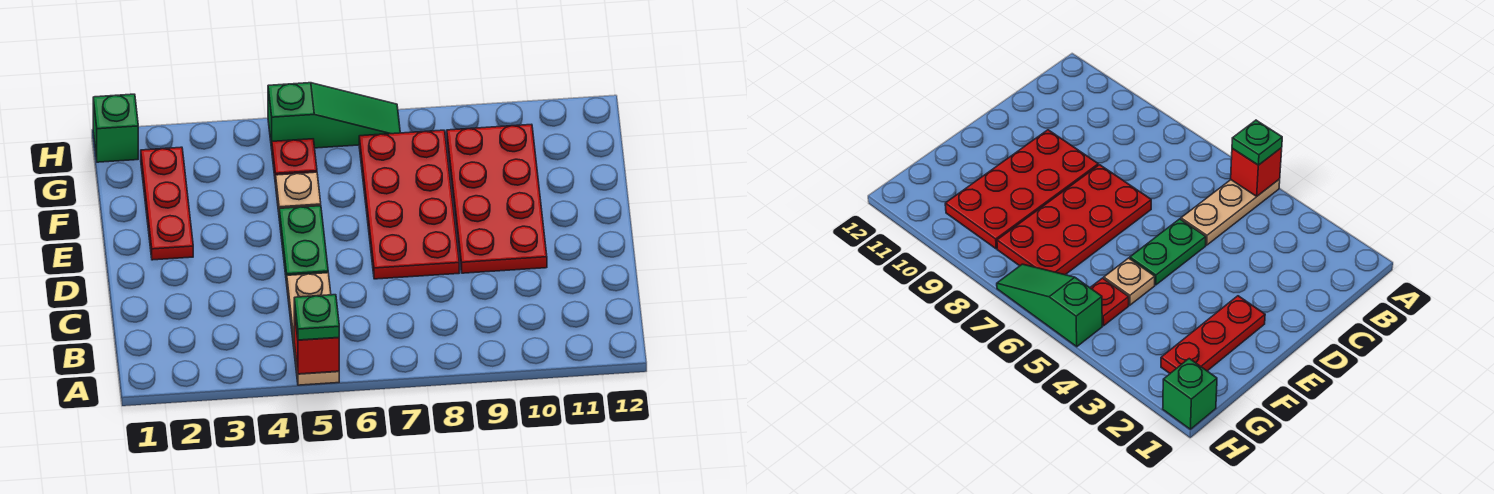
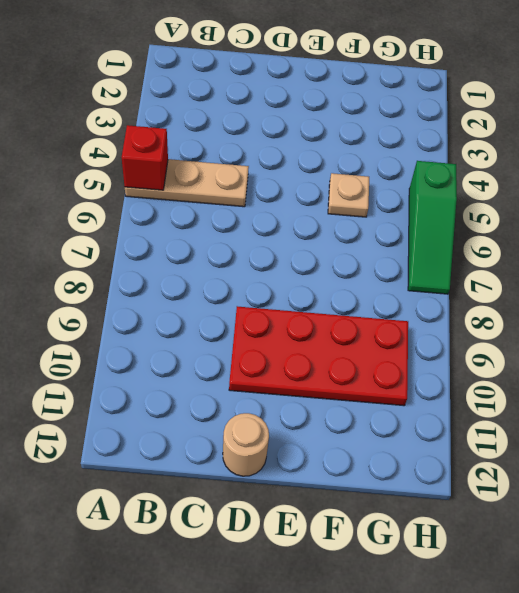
tan 1x1 round brick [223,413,269,476] -> none
none -> green 1x2 plate [279,206,328,283]
none -> red 2x4 plate [359,130,459,279]

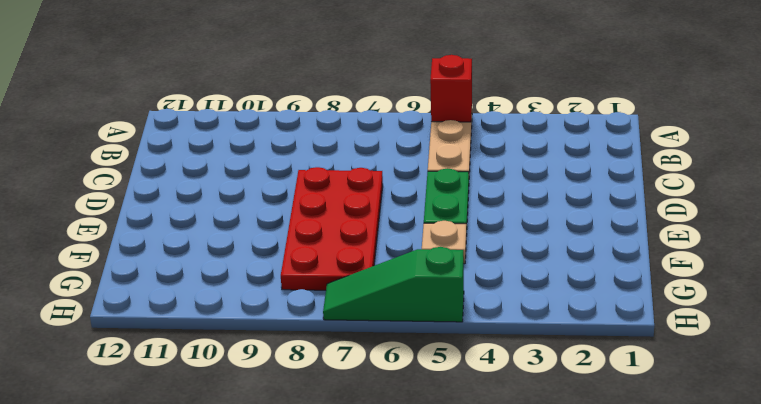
none -> red 2x4 plate [447,124,547,273]
none -> red 1x3 plate [141,147,193,260]

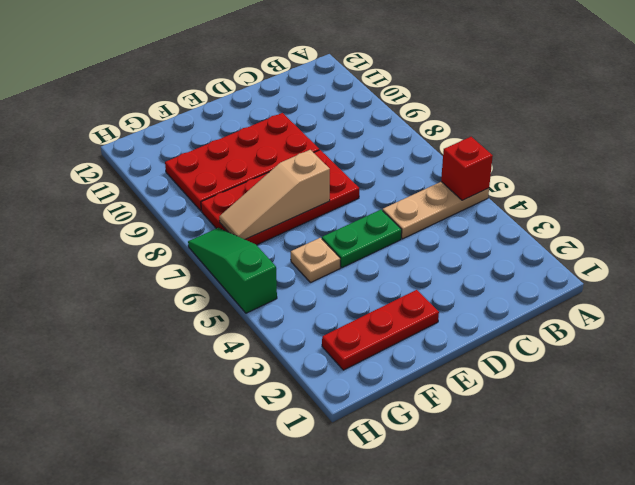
tan 1x3 slope [219,150,330,239] -> none
none -> red 1x1 plate [272,139,317,184]
none -> green 1x1 brick [93,94,138,162]

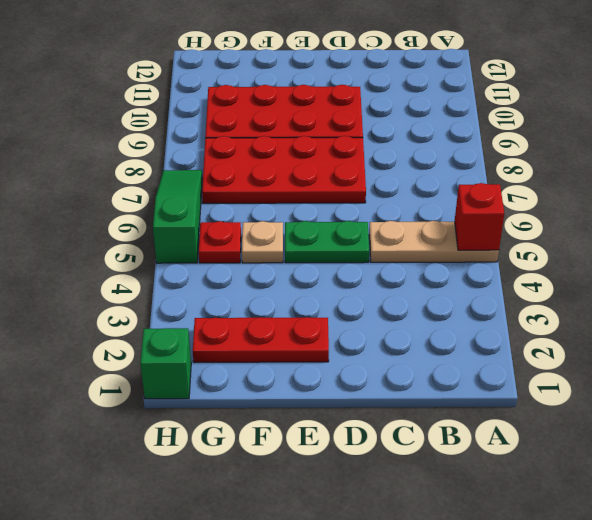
none -> green 1x1 plate [294,295,339,340]

